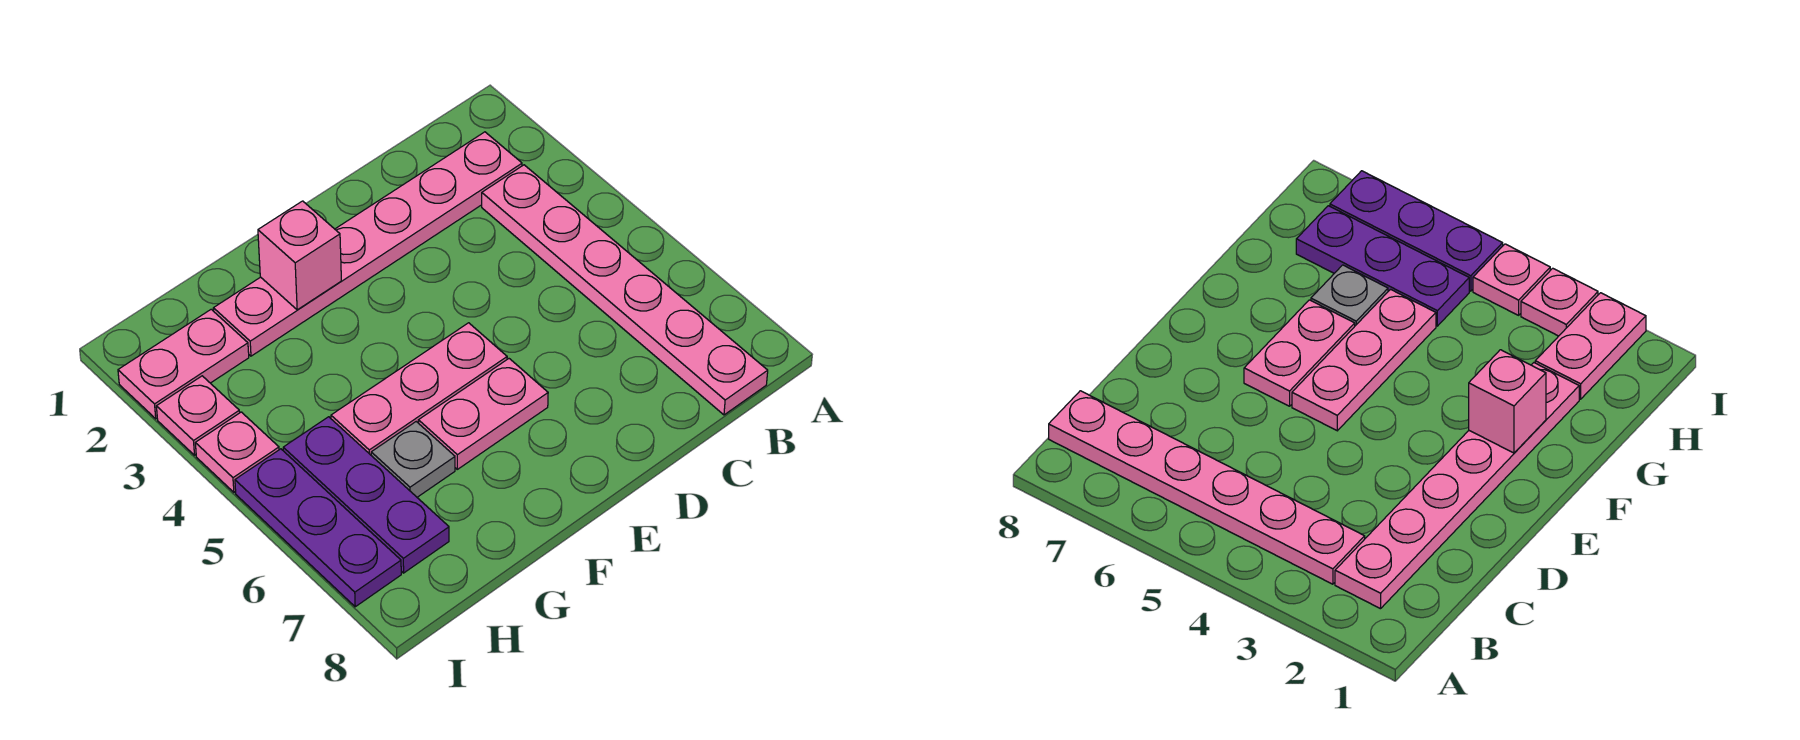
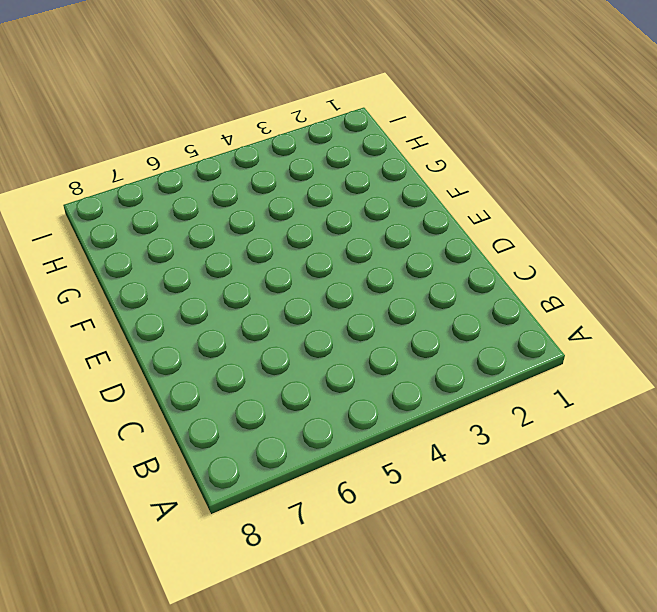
none -> pink 1x6 plate [213,132,522,356]
none -> pink 1x6 plate [482,165,768,415]

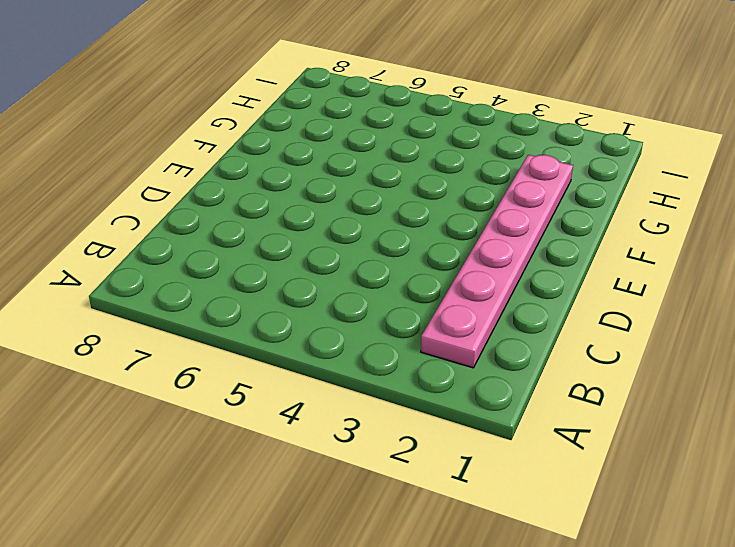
none -> pink 1x6 plate [482,165,768,415]
none -> pink 1x3 plate [331,323,507,455]

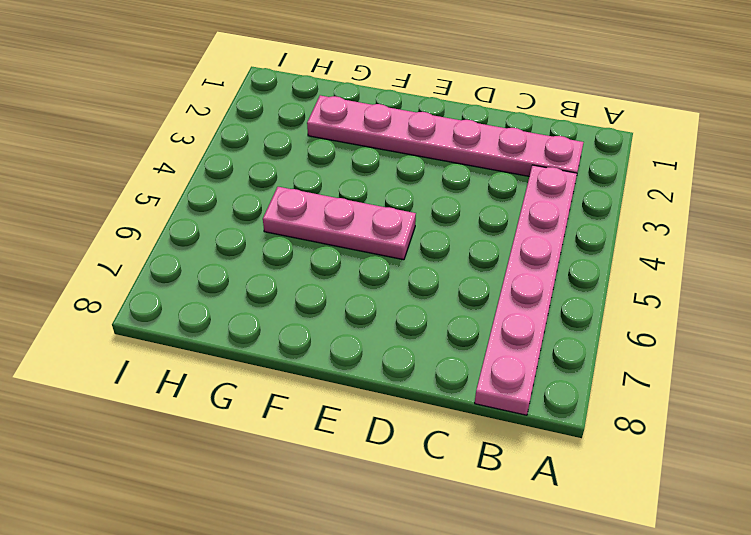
none -> pink 1x2 plate [418,359,548,469]
none -> grey 1x1 plate [371,422,455,497]

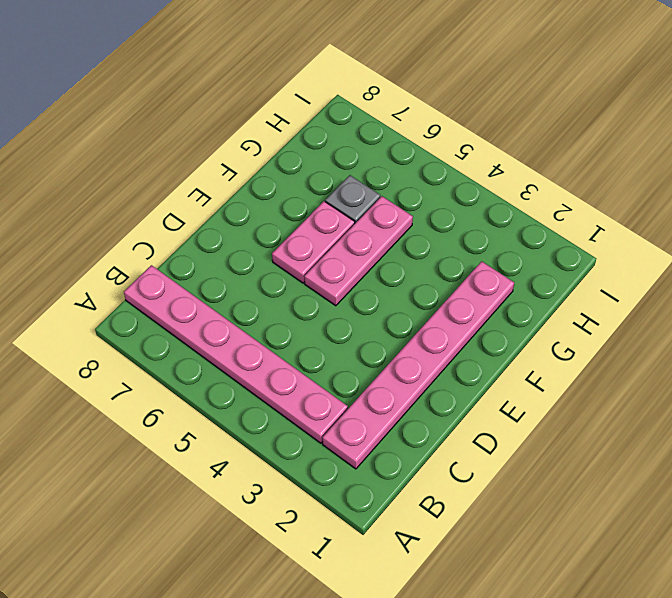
none -> pink 1x2 plate [118,309,249,419]
none -> purple 1x3 plate [283,417,449,573]

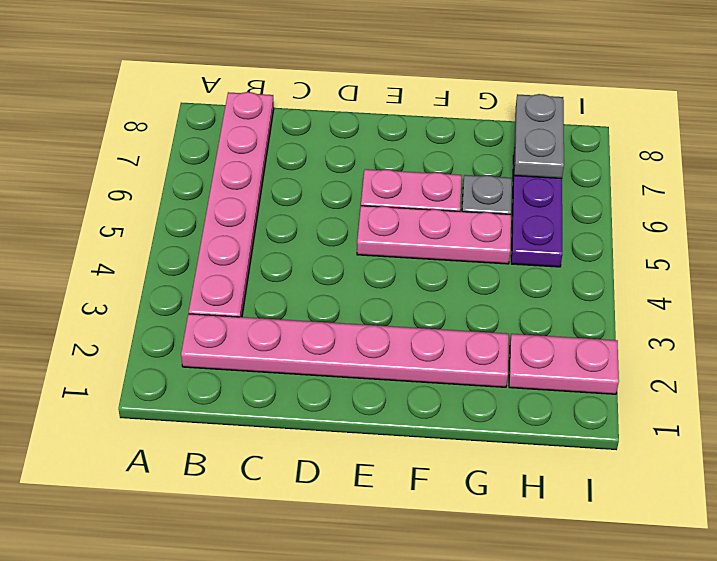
grey 1x2 plate [514,94,564,179] -> none
none -> pink 1x1 plate [156,376,240,455]
none -> pink 1x1 plate [195,412,279,492]

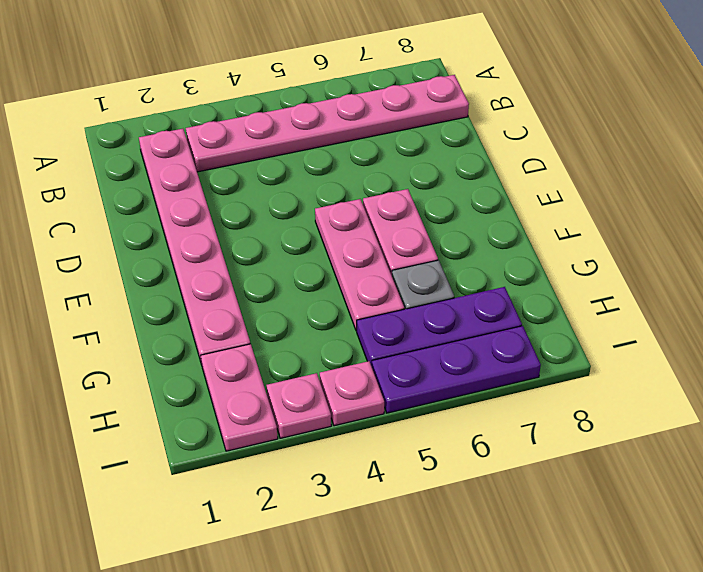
none -> pink 1x1 brick [258,201,341,310]

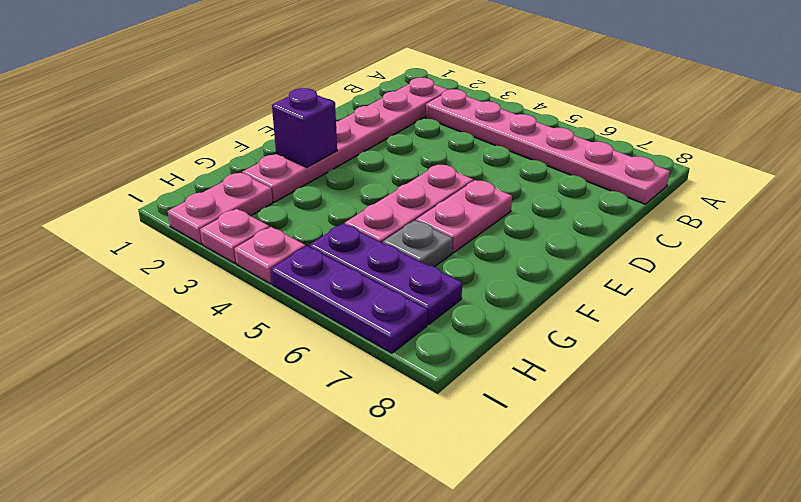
purple 1x1 brick [272,88,337,167] -> pink 1x1 brick [258,201,341,310]

